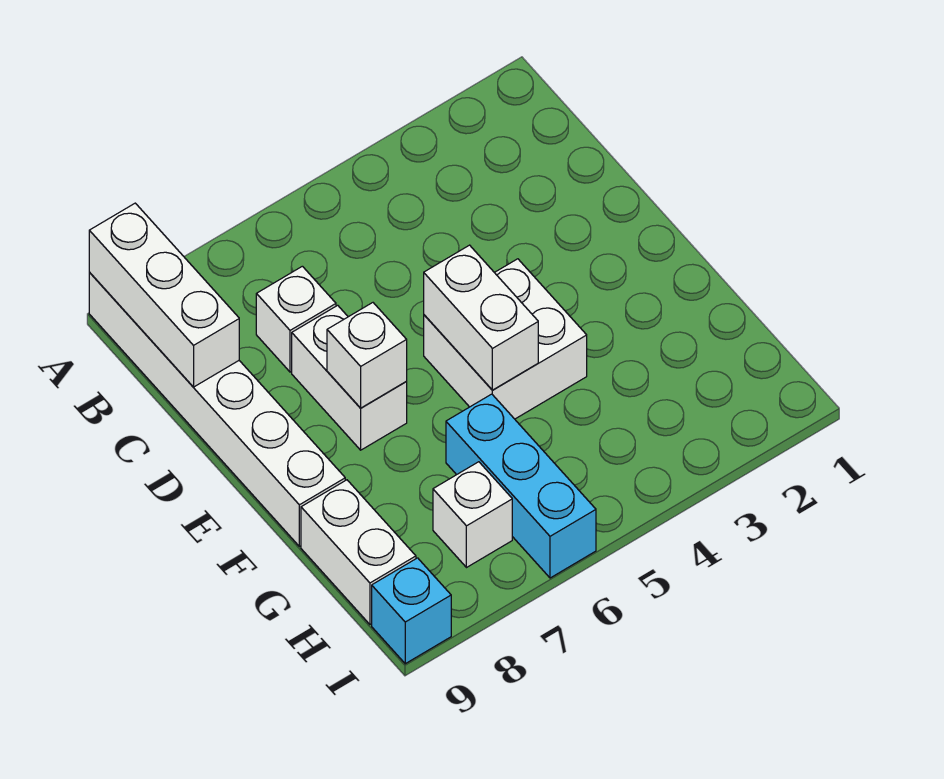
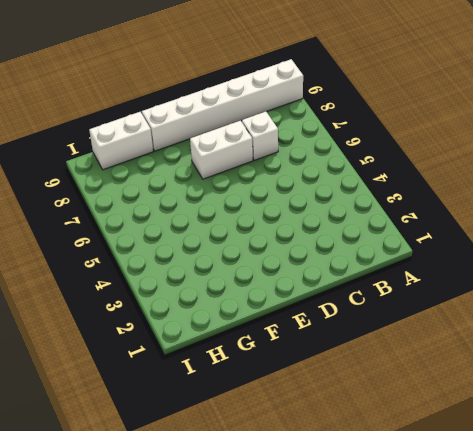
none -> white 2x2 brick [424,259,587,419]
none -> cyan 1x3 brick [446,394,596,578]

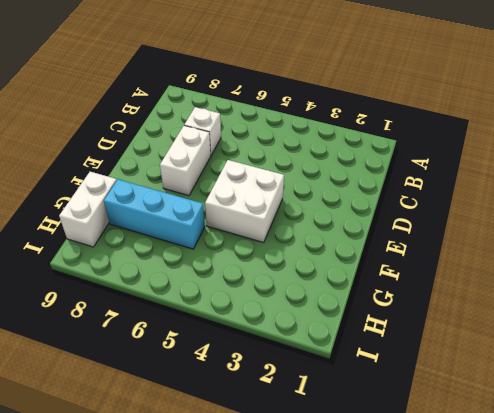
cyan 1x3 brick [104,180,205,249] -> cyan 1x3 brick turned to [446,394,596,578]
none -> white 1x6 brick [89,273,345,546]
none -> white 1x1 brick [433,462,512,568]

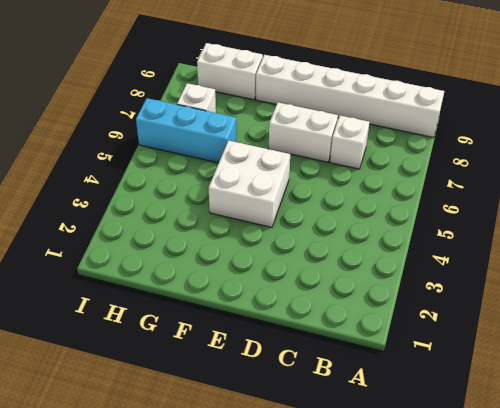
none -> cyan 1x1 brick [372,558,451,664]
none -> white 1x3 brick [89,203,239,387]

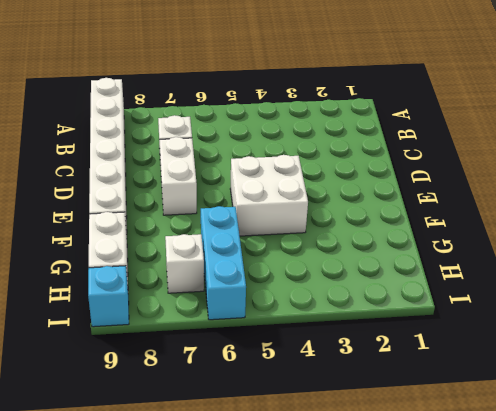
none -> white 1x3 brick [89,203,239,387]
none -> white 1x2 brick [424,245,538,390]

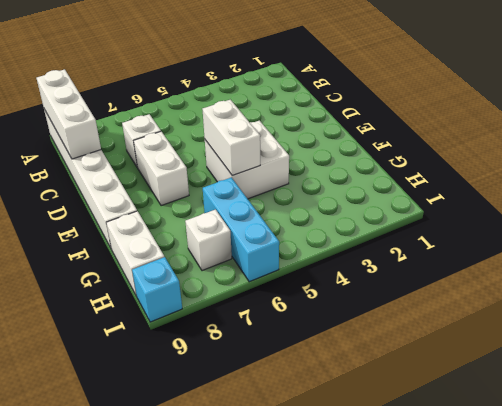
none -> white 1x1 brick [327,303,407,408]

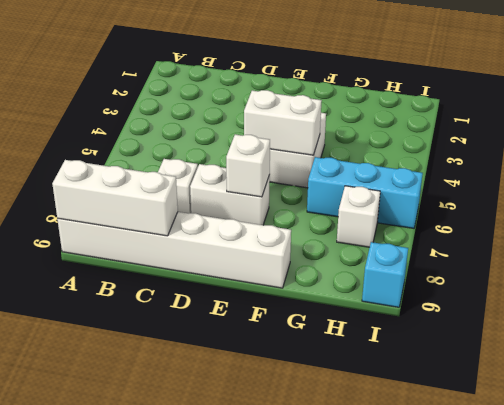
none -> white 1x2 brick [301,480,416,624]

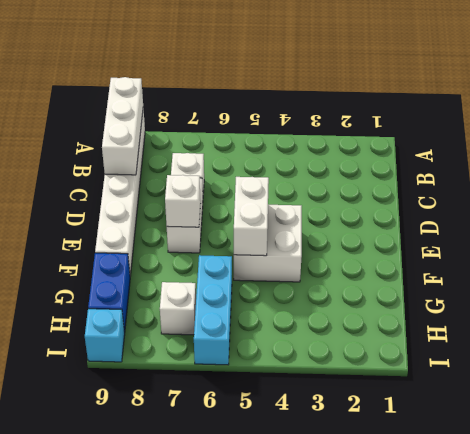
blue 1x2 brick [88,253,130,333] -> white 1x2 brick [301,480,416,624]

